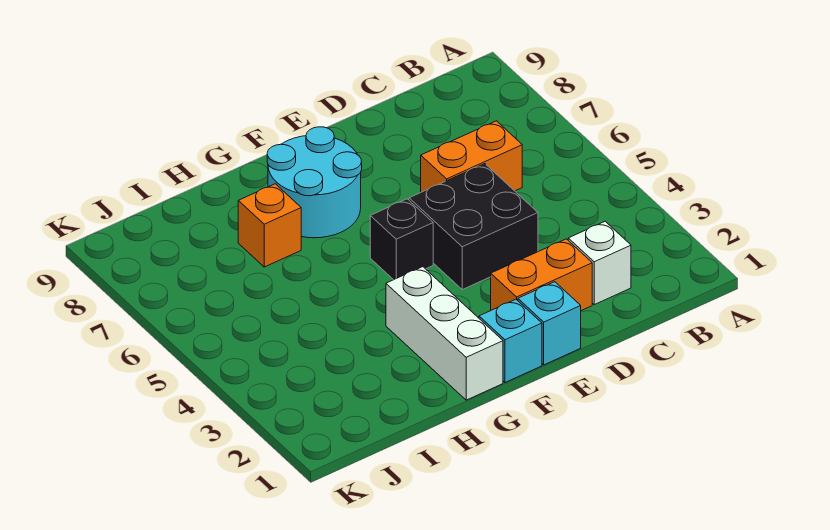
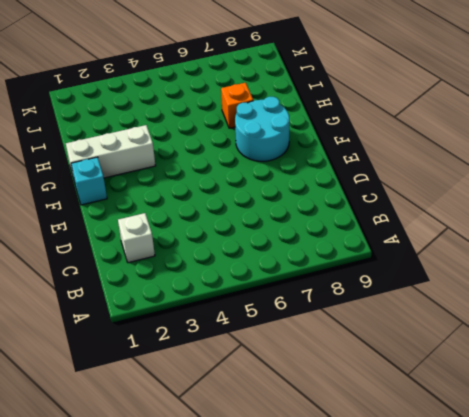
none -> orange 1x2 brick [421,121,522,192]
none -> orange 1x2 brick [491,239,592,311]

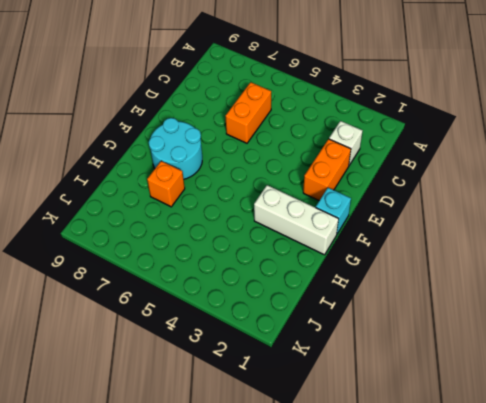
none -> black 2x2 brick [409,164,538,290]
none -> cyan 1x1 brick [518,282,581,365]

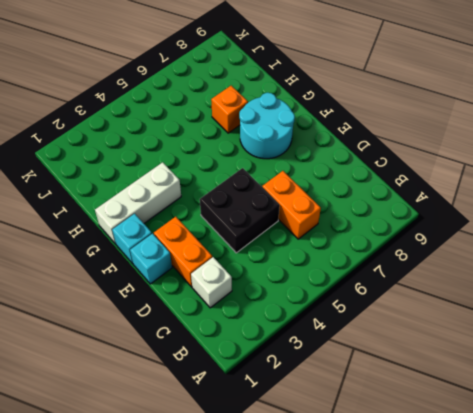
none -> black 1x1 brick [370,199,433,280]

